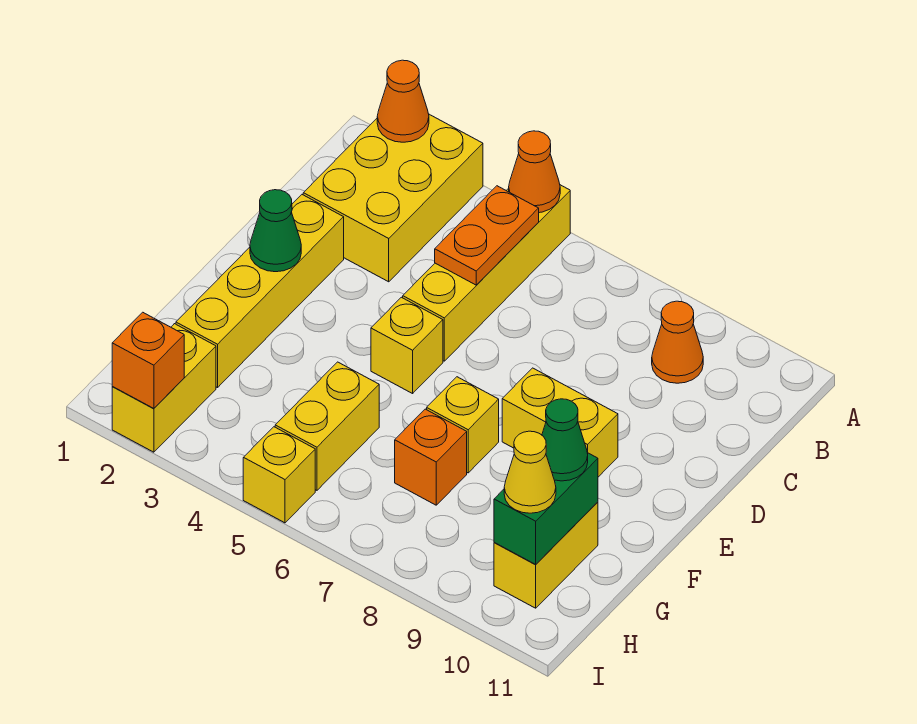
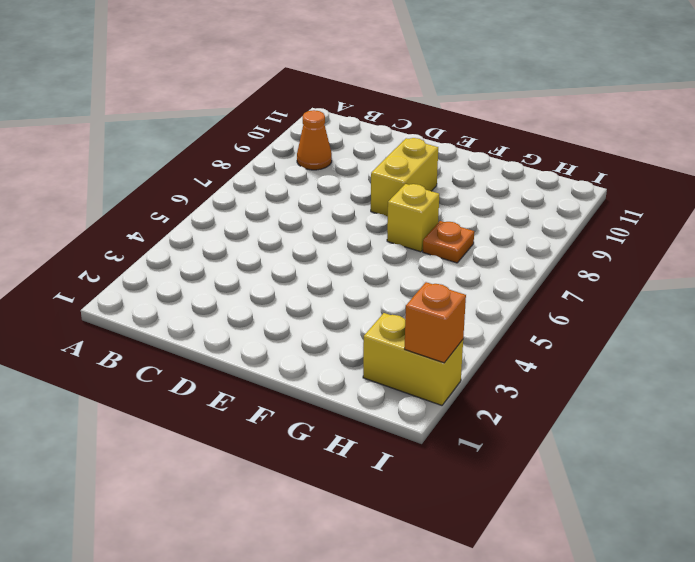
orange 1x1 plate [423,221,474,263] -> orange 1x1 brick [395,409,467,505]
none -> yellow 2x3 brick [303,114,483,282]
none -> yellow 1x4 brick [403,185,570,361]
none -> yellow 1x4 brick [176,195,344,388]

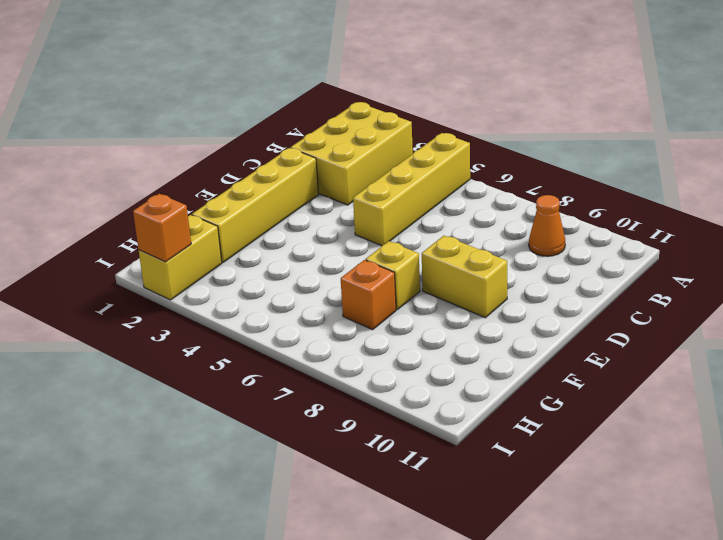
none -> yellow 1x1 brick [371,297,443,394]
none -> yellow 1x2 brick [275,362,379,490]
none -> yellow 1x2 brick [494,502,598,608]

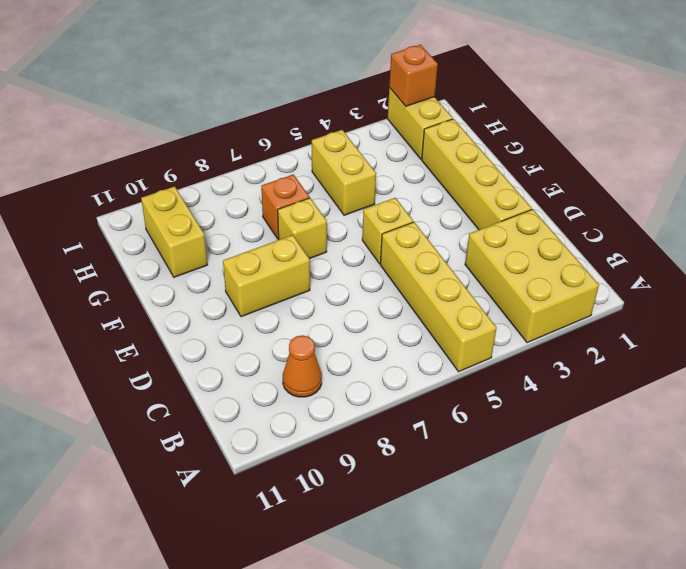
none -> yellow 1x1 brick [243,427,315,523]
none -> orange 1x1 cone [377,60,429,142]
none -> orange 1x1 cone [509,131,560,213]

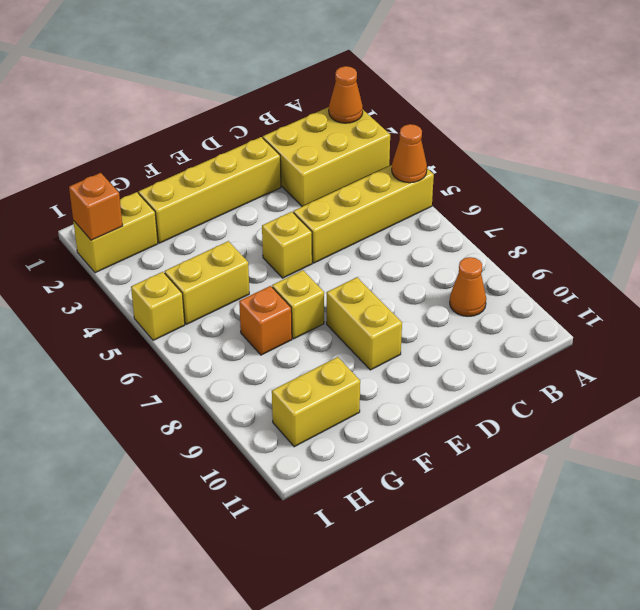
none -> orange 1x2 plate [435,186,539,285]
none -> green 1x1 cone [250,190,301,272]
none -> green 1x2 brick [494,453,598,565]

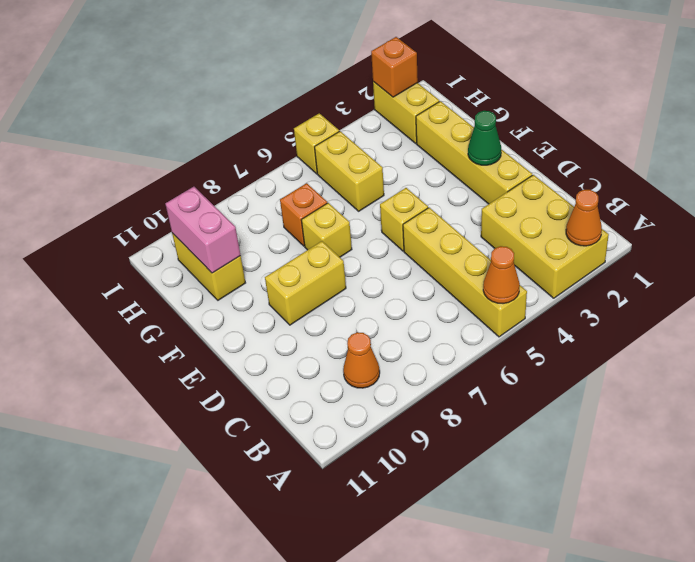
pink 1x2 brick [165,187,240,273] -> green 1x2 brick [494,453,598,565]
none -> orange 1x2 plate [435,186,539,285]
none -> green 1x1 cone [542,399,588,481]
none -> yellow 1x1 cone [504,431,556,513]

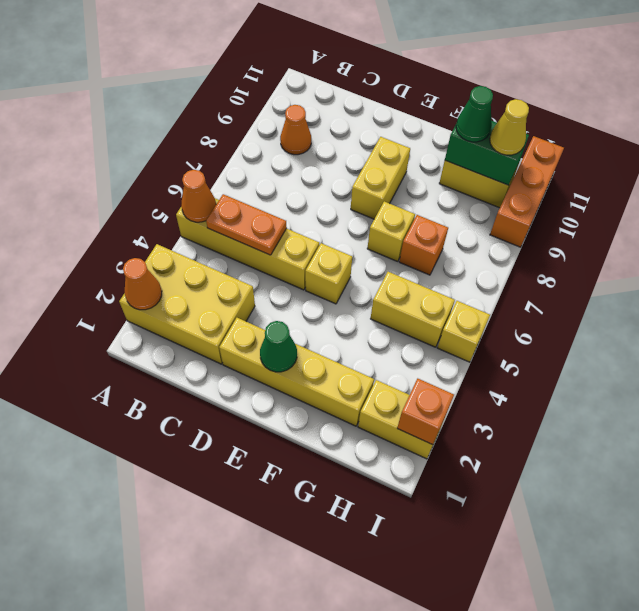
orange 1x3 brick [490,136,564,247] -> none

